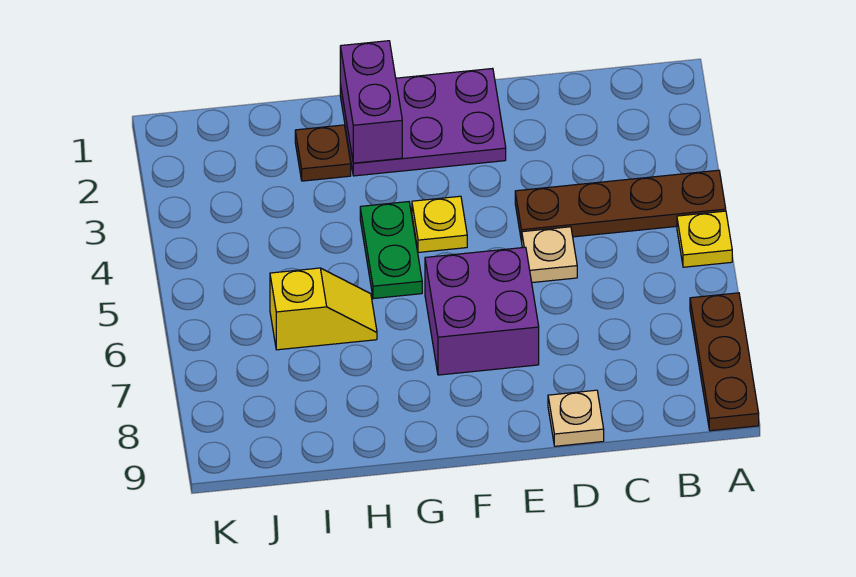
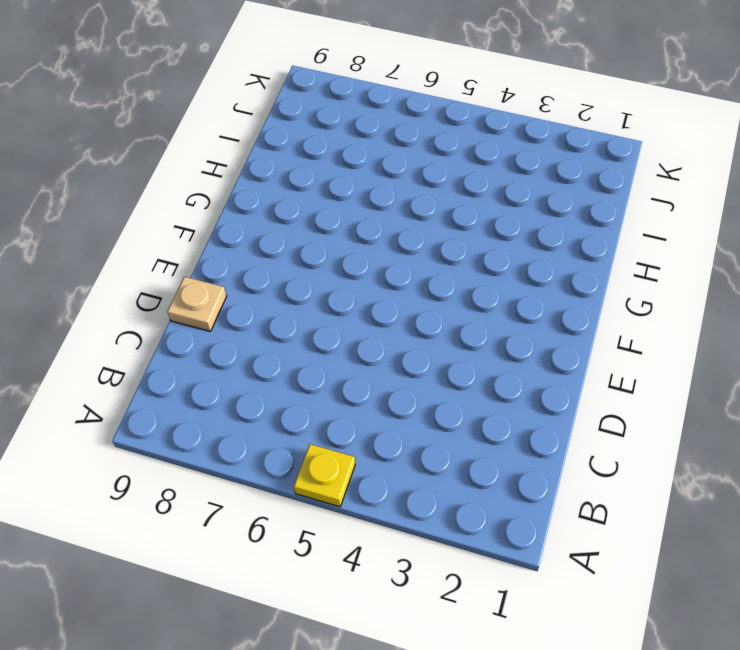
none -> brown 1x4 plate [515,170,726,242]
none -> brown 1x3 plate [690,293,759,431]
none -> tan 1x1 plate [522,227,577,283]

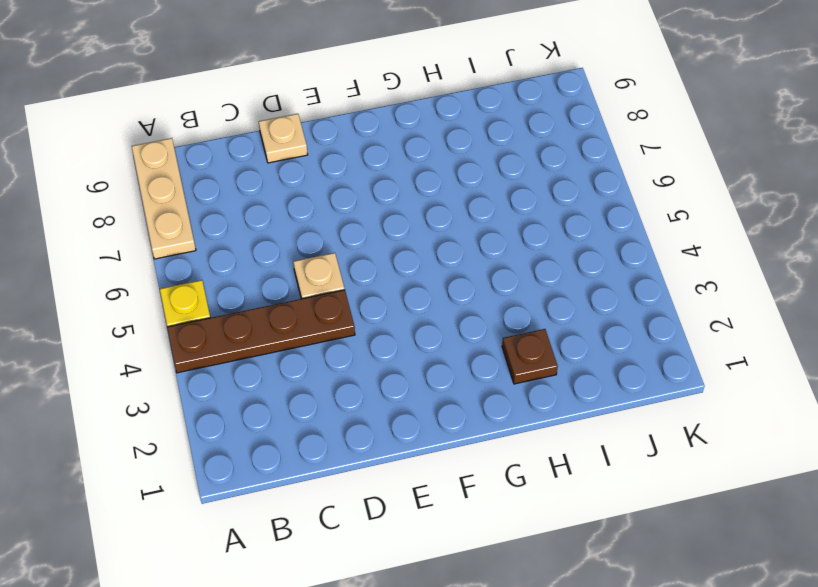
tan 1x3 plate [132,138,196,259] -> brown 1x3 plate [690,293,759,431]
none -> purple 2x3 plate [340,68,506,176]
none -> purple 2x2 brick [425,247,539,375]
none -> yellow 1x1 plate [412,196,467,252]

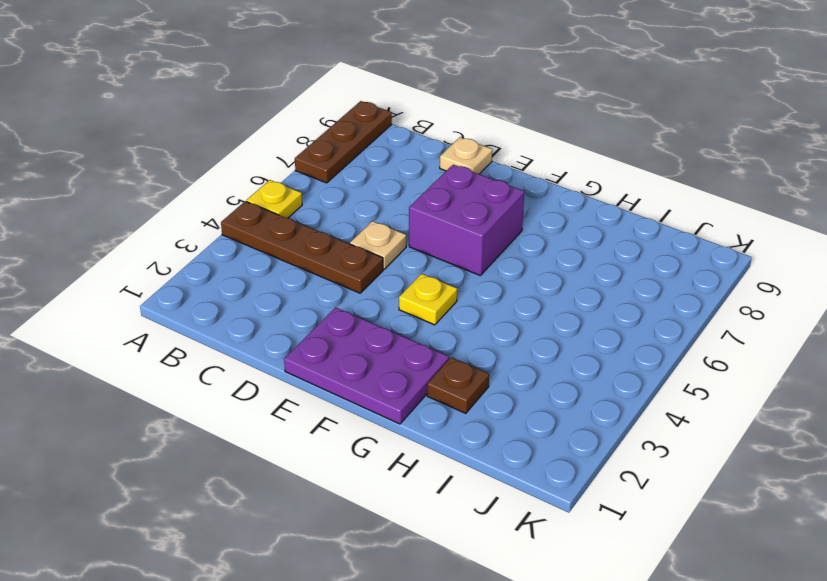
none -> green 1x2 plate [360,202,422,299]
none -> yellow 1x2 slope [270,268,377,350]
none -> purple 1x2 brick [340,41,402,163]

